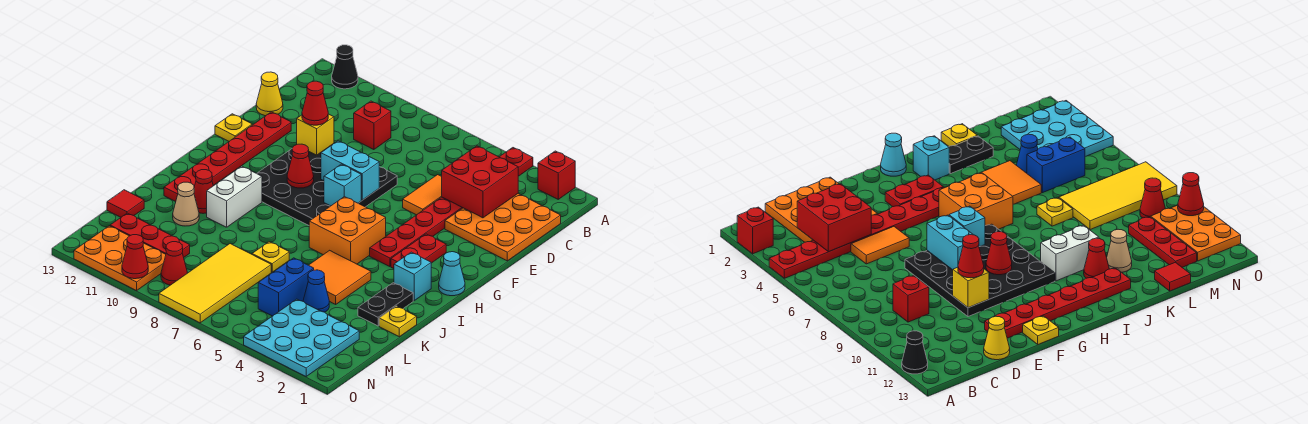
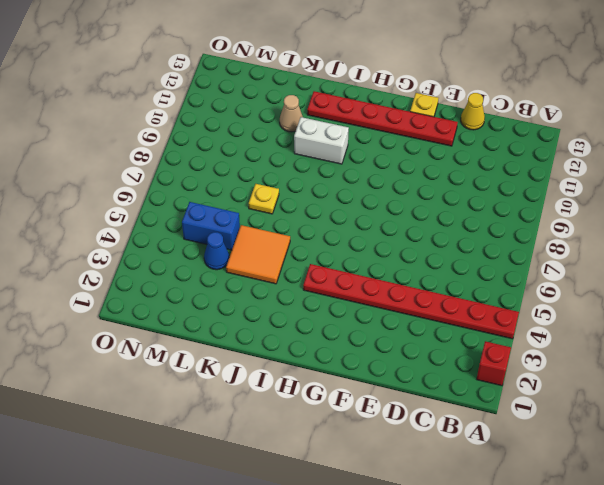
none -> black 1x1 cone [332,45,358,89]
none -> orange 3x3 plate [445,194,561,261]
none -> red 1x1 brick [354,101,391,150]
none -> orange 1x2 tile [403,175,442,215]

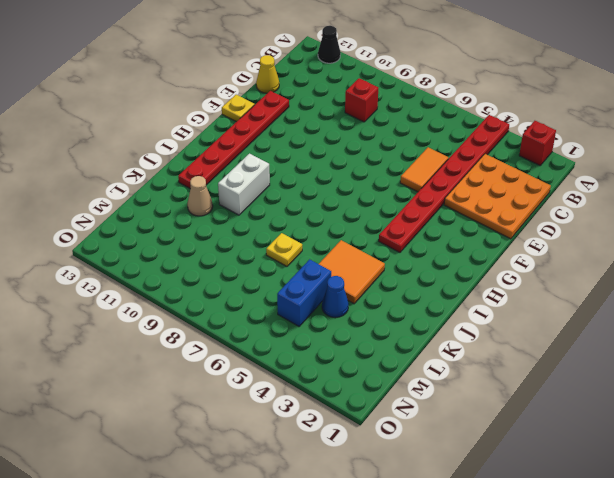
none -> black 4x4 plate [257,144,397,225]
none -> red 1x2 plate [391,234,446,269]
none -> cyan 1x1 cone [439,252,465,296]
none -> orange 2x2 brick [309,196,386,264]

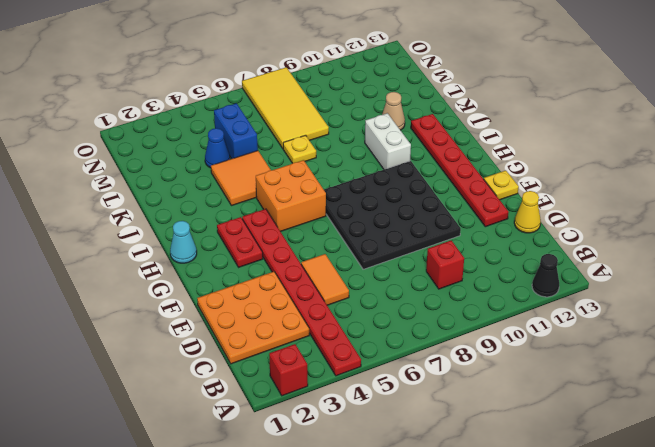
none -> cyan 1x1 brick [394,252,431,301]
none -> black 1x2 plate [358,283,413,326]
none -> red 1x1 cone [194,170,213,214]
none -> yellow 1x1 plate [379,306,417,337]

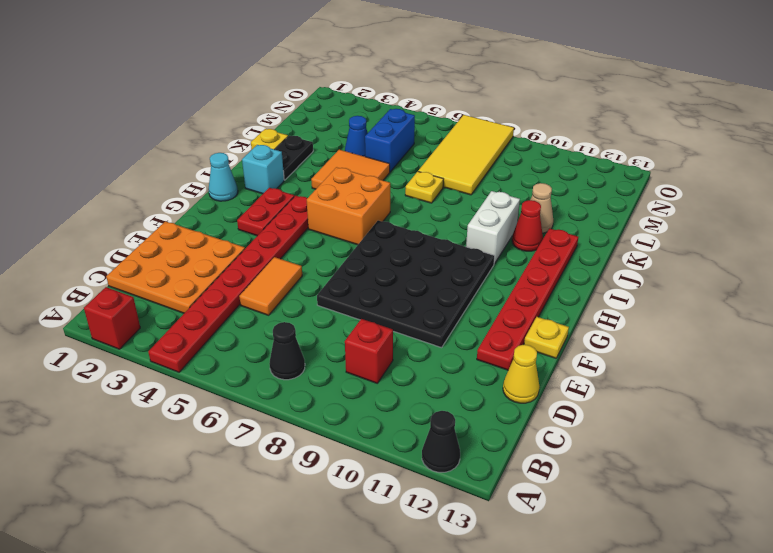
black 1x1 cone [269,322,305,380] -> none
none -> red 1x1 tile [107,190,144,217]
none -> cyan 3x3 plate [244,299,359,376]
none -> red 1x3 plate [110,213,190,257]
none -> red 1x1 cone [161,242,187,285]

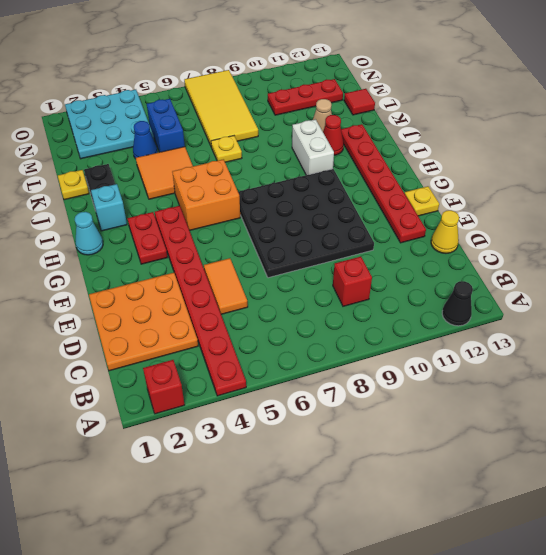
none -> red 1x1 cone [161,242,187,285]
none -> orange 2x3 plate [74,226,166,291]
none -> red 2x2 brick [442,146,518,218]
none -> yellow 1x1 brick [297,114,334,155]

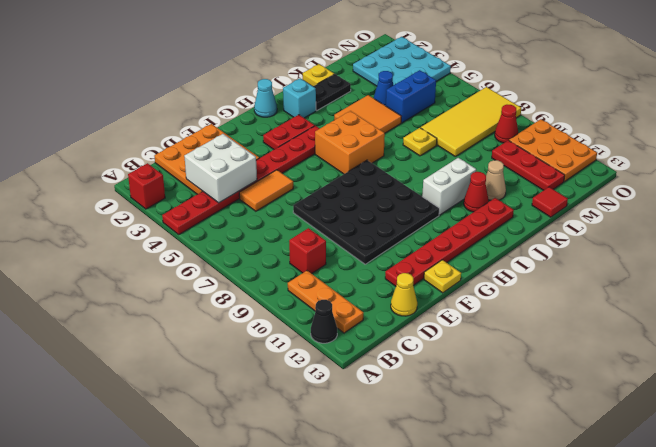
orange 1x3 plate [288,271,363,333] -> none
white 2x2 brick [184,134,257,203] -> red 2x2 brick [442,146,518,218]
none -> yellow 1x1 brick [297,114,334,155]
none -> cyan 1x2 brick [321,141,379,200]
none -> cyan 1x1 brick [324,164,361,206]
none -> red 1x1 cone [287,144,314,188]

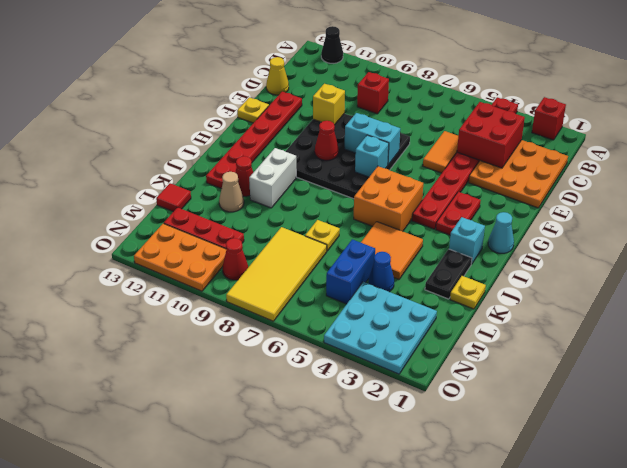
none -> red 1x1 cone [122,235,148,279]
none -> red 1x1 cone [302,81,328,125]

